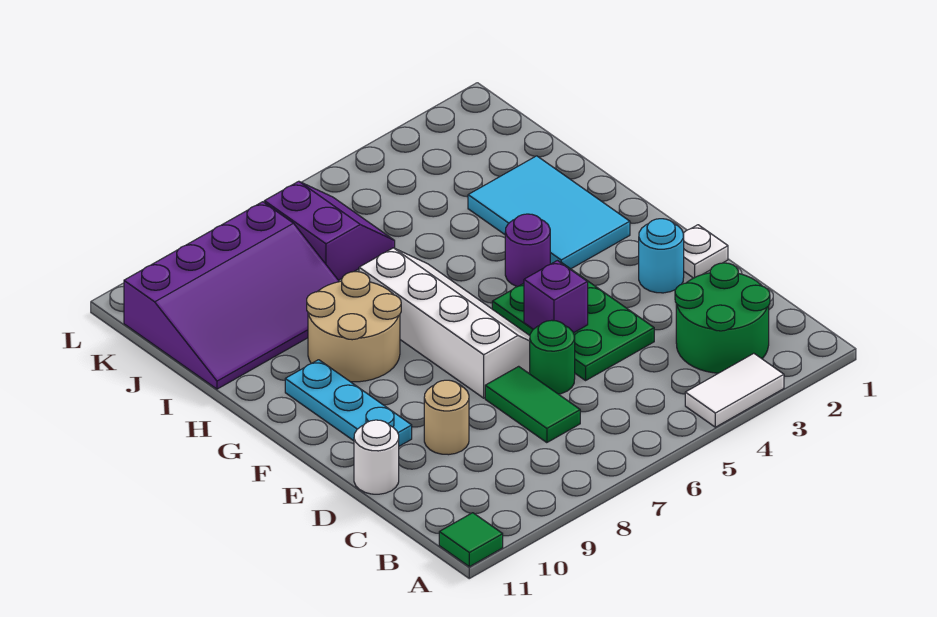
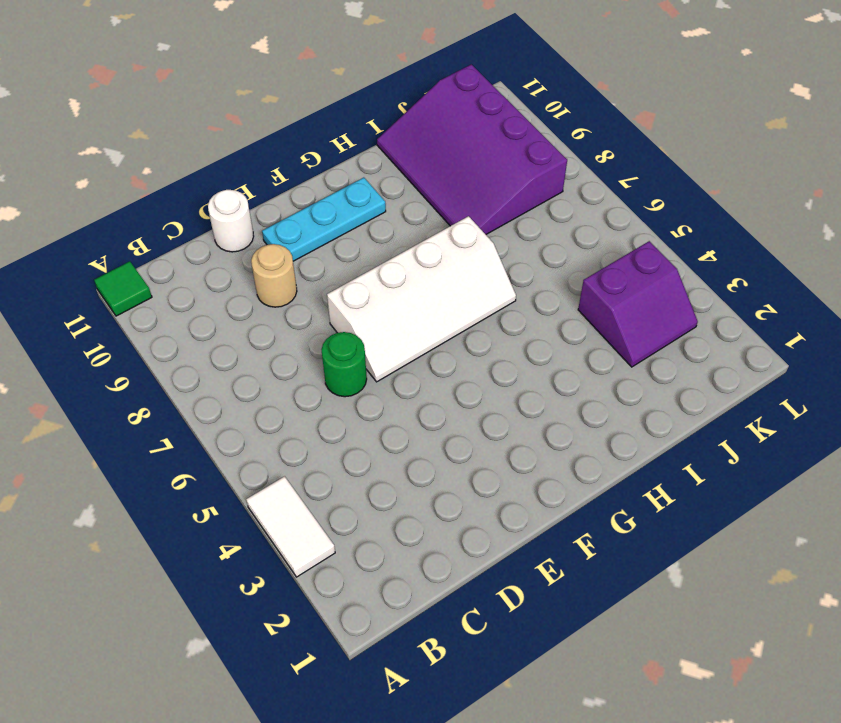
purple 2x2 slope [578,241,698,367] -> purple 2x2 slope moved to [264,181,395,280]
none -> green 2x2 round brick [675,263,770,373]
none -> green 1x2 tile [485,366,580,443]
none -> green 2x3 plate [492,262,654,380]

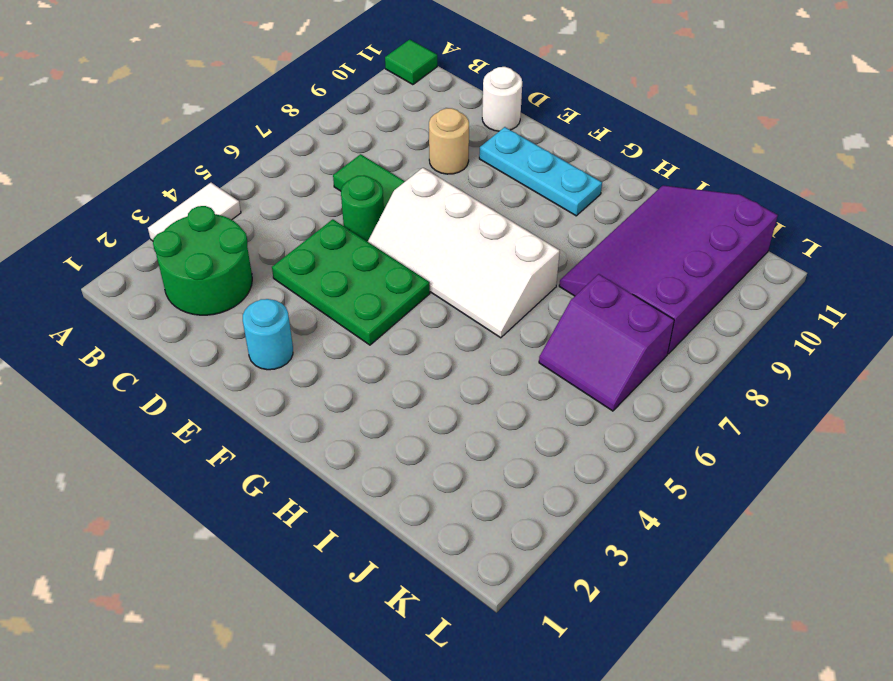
none -> white 1x1 plate [683,225,728,278]
none -> cyan 2x3 tile [468,156,630,269]
none -> purple 1x1 round brick [505,214,550,287]

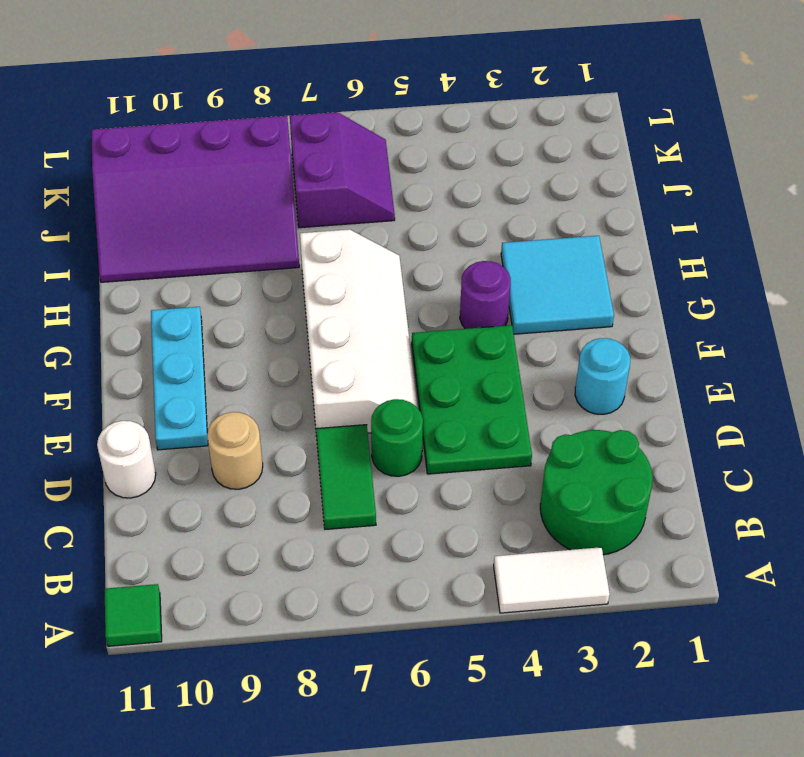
cyan 2x2 tile [501,236,614,334] -> cyan 2x3 tile [468,156,630,269]
none -> white 1x1 plate [683,225,728,278]
none -> tan 2x2 round brick [307,272,401,382]
none -> purple 1x1 brick [524,261,588,333]

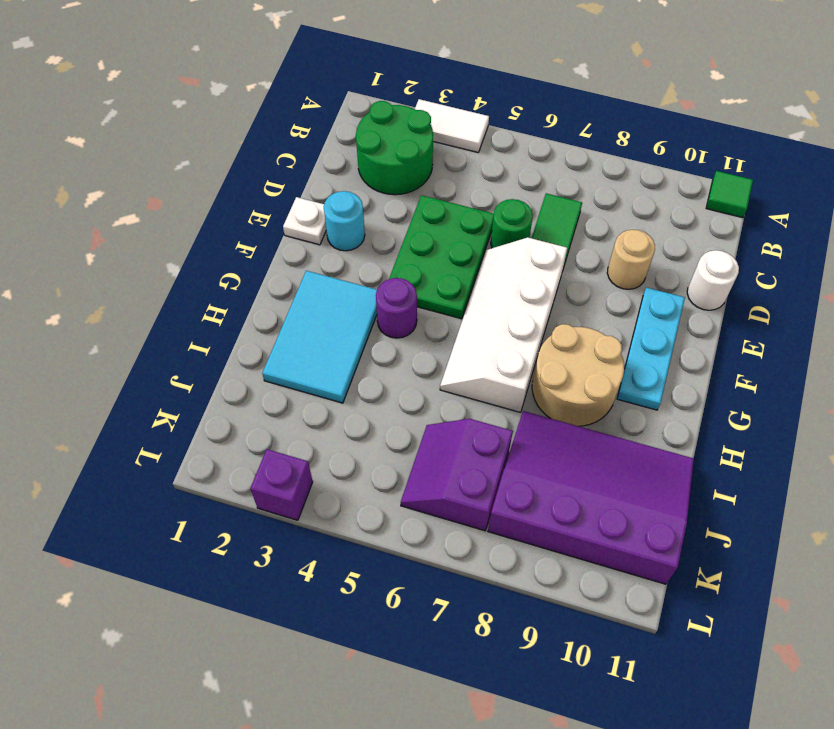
purple 1x1 brick [250,449,313,520] -> purple 1x1 brick moved to [524,261,588,333]

